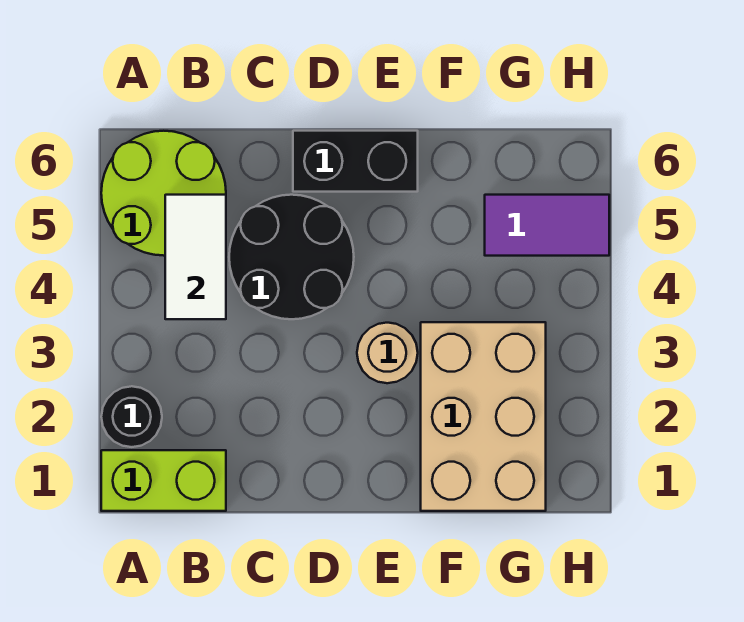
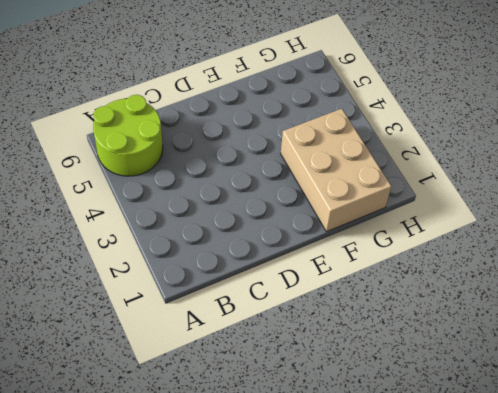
none -> lime 1x2 brick [101,450,226,511]
none -> black 1x1 round brick [101,386,162,447]

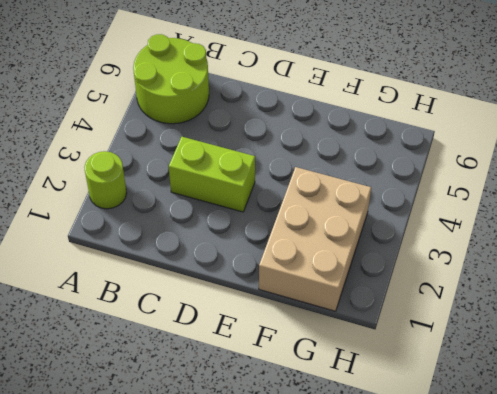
lime 1x1 round brick [84,151,127,209] -> black 1x1 round brick [101,386,162,447]
lime 1x2 brick [169,137,255,212] -> lime 1x2 brick moved to [101,450,226,511]
none -> black 2x2 round brick [229,195,354,319]
none -> black 1x2 brick [293,131,418,192]

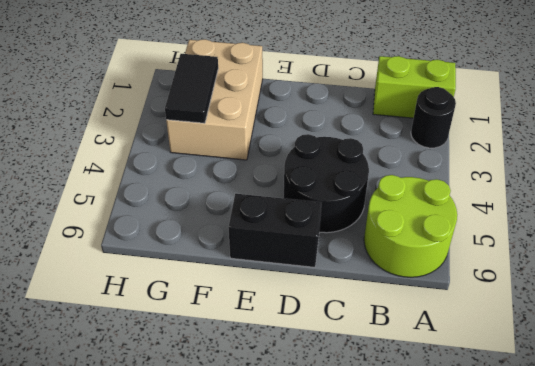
black 1x2 tile [165,54,218,123] -> none
none -> tan 1x1 round brick [357,323,418,383]
none -> purple 1x2 tile [485,195,609,256]

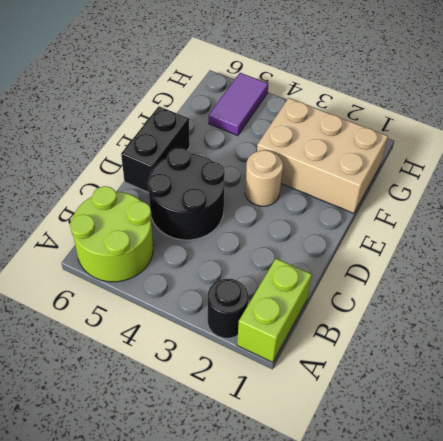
none -> white 1x2 tile [165,195,226,319]

